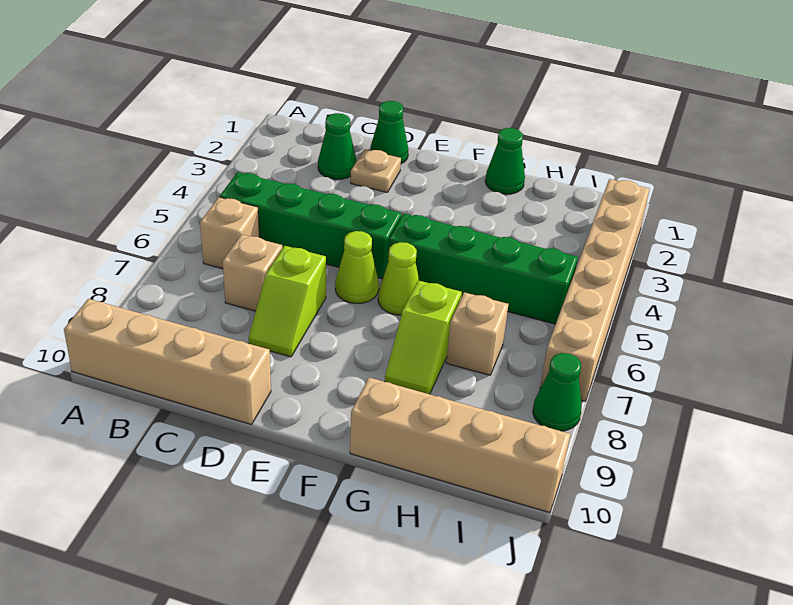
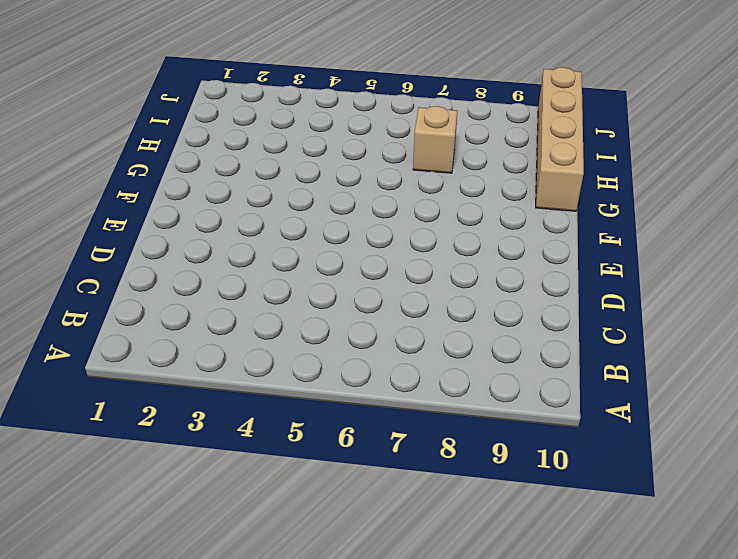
none -> tan 1x4 brick [64,299,271,425]
none -> green 1x4 brick [220,172,401,279]
none -> tan 1x1 brick [200,197,259,269]

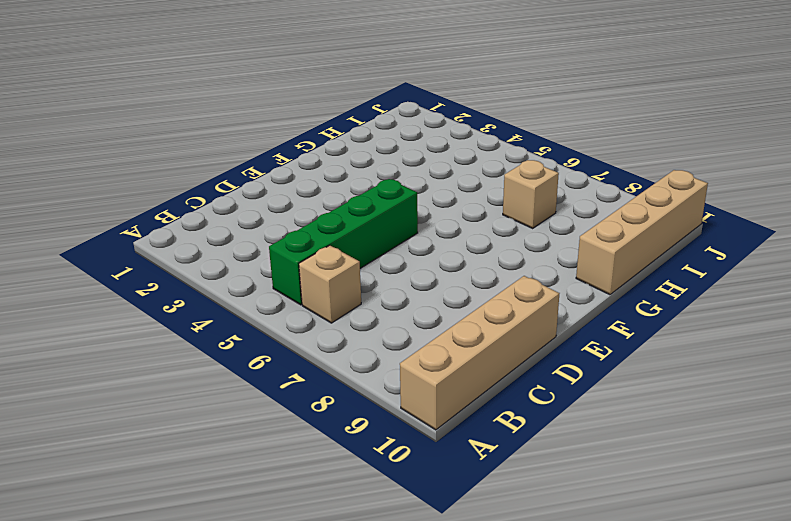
none -> green 1x1 cone [318,113,357,179]
none -> tan 1x1 brick [223,234,282,311]
none -> green 1x1 cone [370,101,408,164]

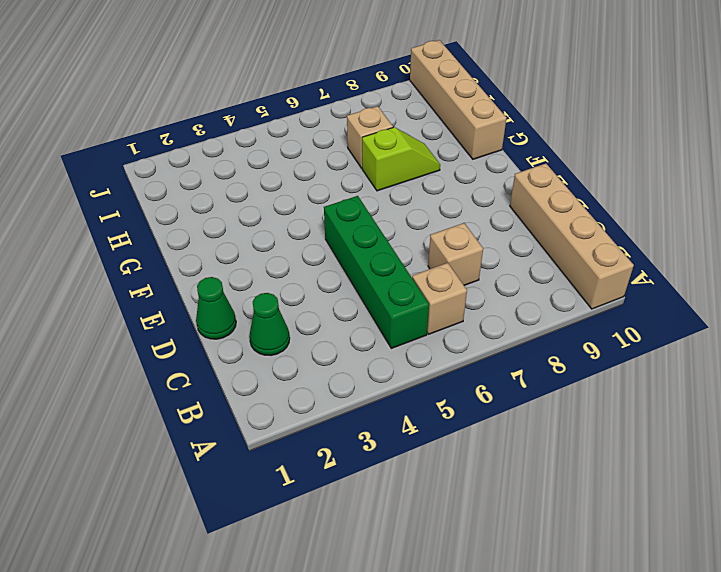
none -> tan 1x1 plate [351,149,401,192]
none -> lime 1x2 slope [249,246,326,357]
none -> lime 1x1 cone [335,231,379,304]

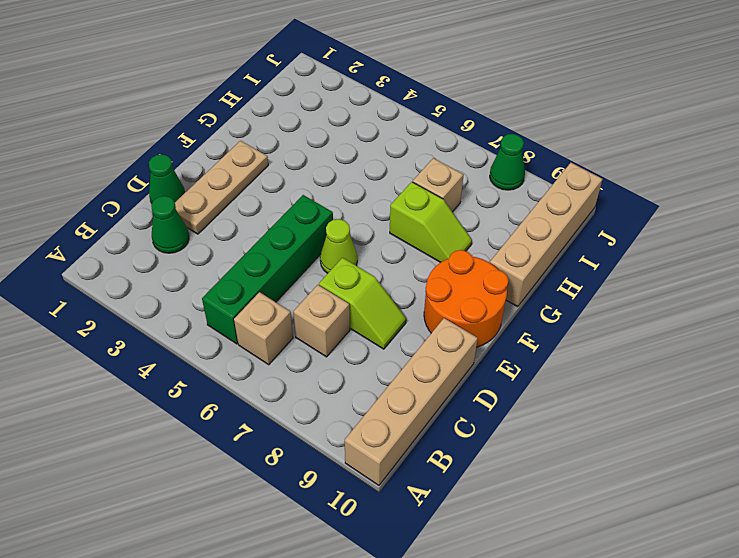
tan 1x3 plate [175,141,268,234] -> tan 1x1 plate [351,149,401,192]
orange 2x2 round brick [424,250,509,347] -> none
none -> green 1x4 brick [388,214,578,324]
none -> lime 1x1 cone [378,242,419,315]
none -> green 1x1 cone [485,128,525,194]

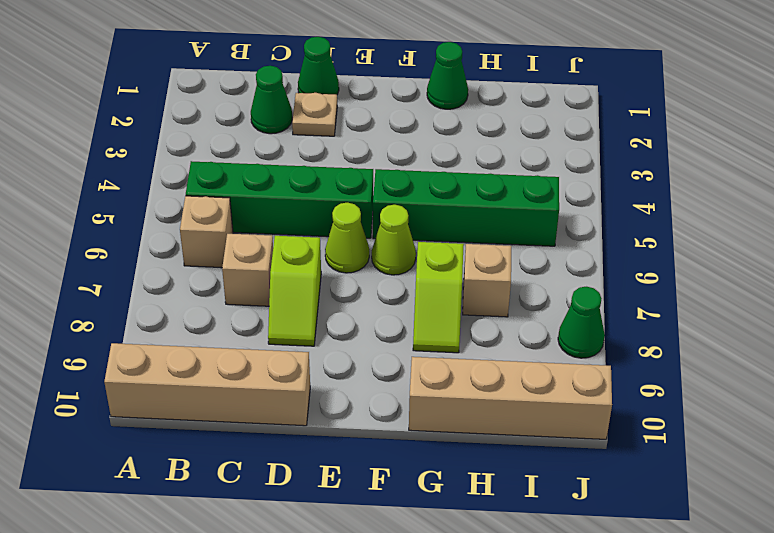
none -> tan 1x6 brick [540,179,650,401]

